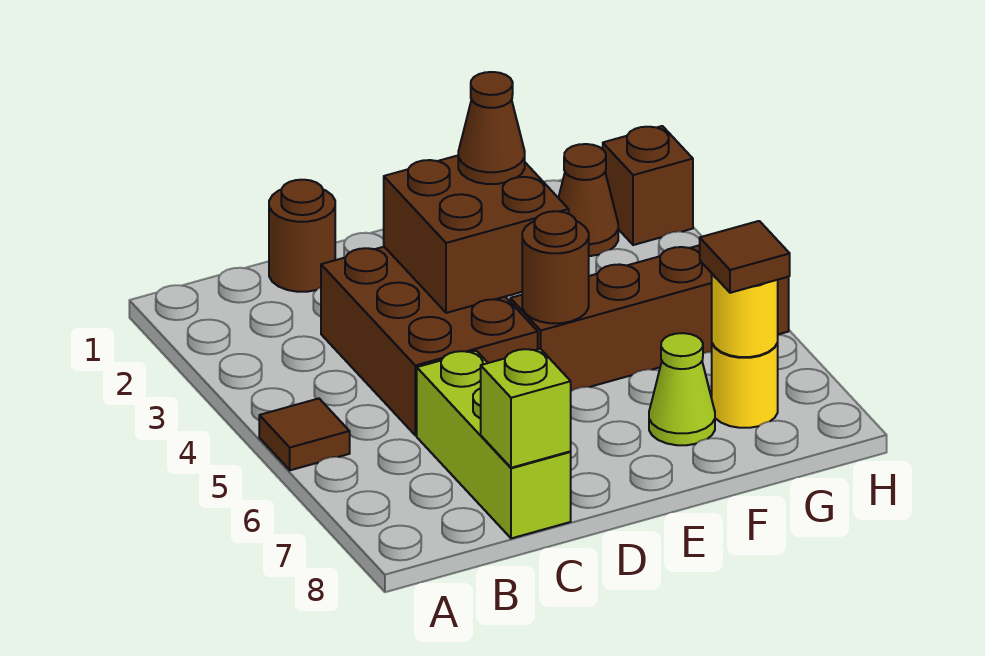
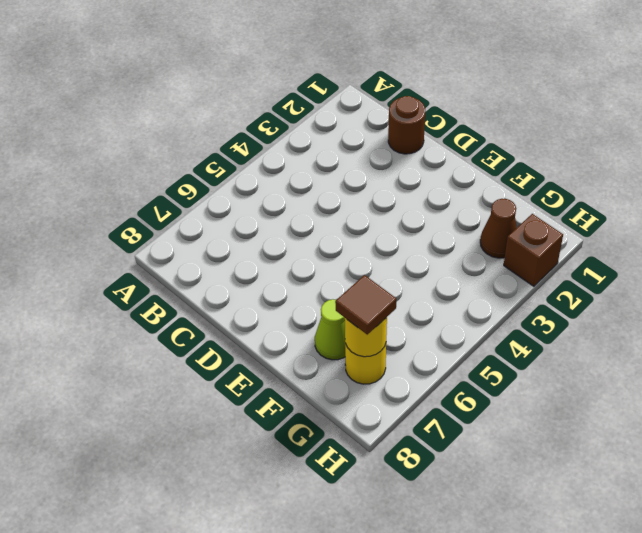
none -> brown 1x1 tile [259,399,350,470]
none -> brown 2x3 brick [321,247,538,435]
none -> lime 1x3 brick [417,351,571,538]

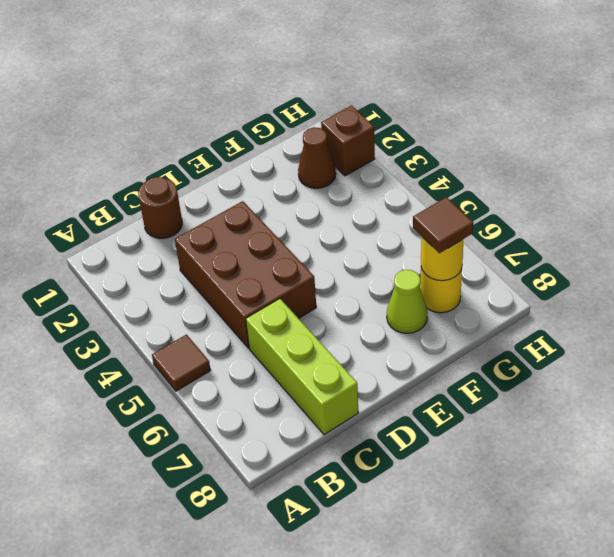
none -> brown 1x4 brick [510,245,789,391]
none -> lime 1x1 brick [481,349,571,468]
none -> brown 2x2 brick [384,156,569,313]

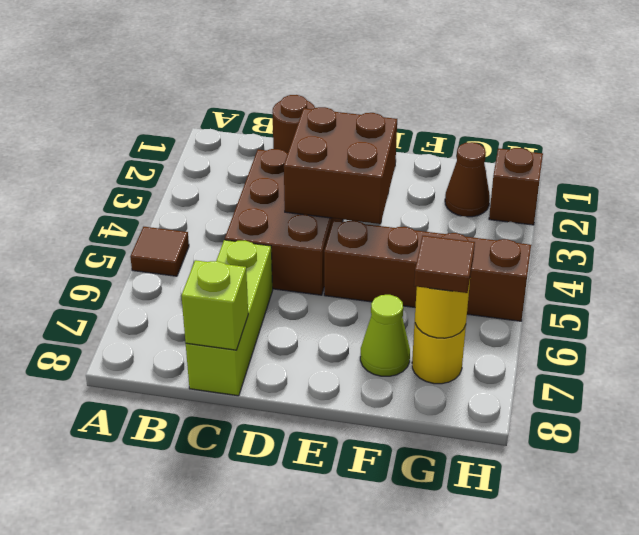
none -> brown 1x1 round brick [522,211,589,323]
none -> brown 1x1 cone [458,72,525,184]

